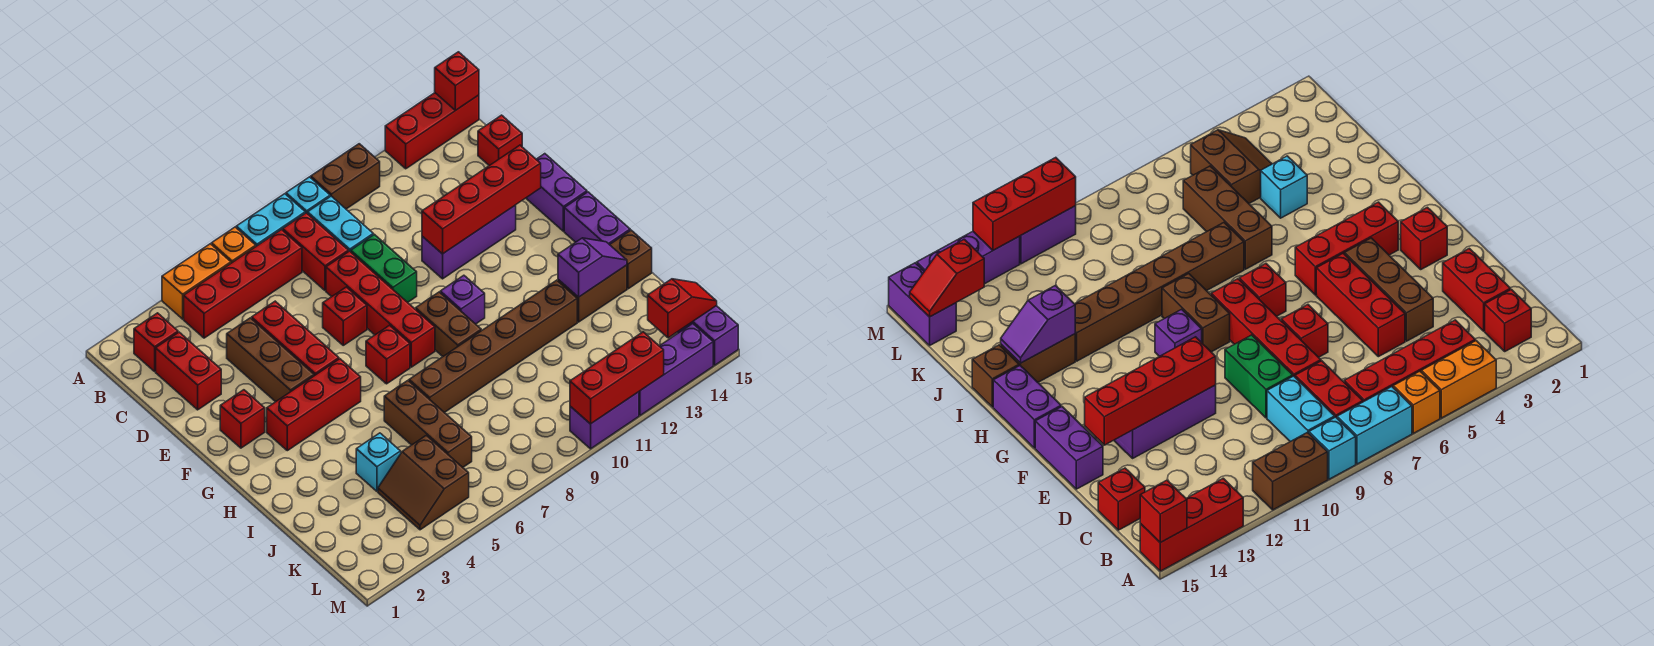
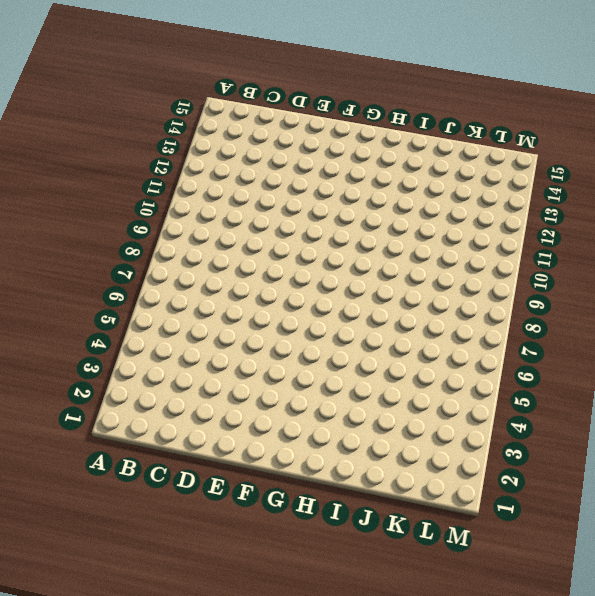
none -> orange 1x2 brick [162,244,231,319]
none -> orange 1x1 brick [212,227,256,263]
none -> cyan 1x2 brick [236,194,305,246]
none -> cyan 1x1 brick [286,177,330,214]

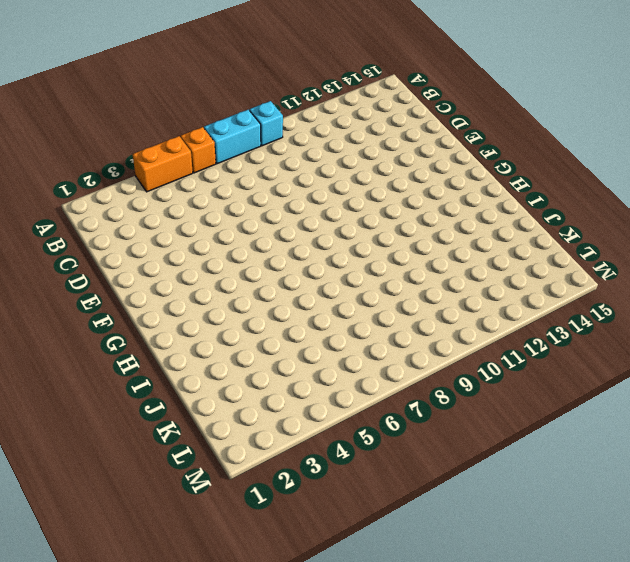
none -> brown 1x2 brick [311,144,380,209]
none -> red 1x3 brick [385,93,479,169]
none -> red 1x1 brick [134,313,178,371]
none -> red 1x4 brick [184,230,302,338]

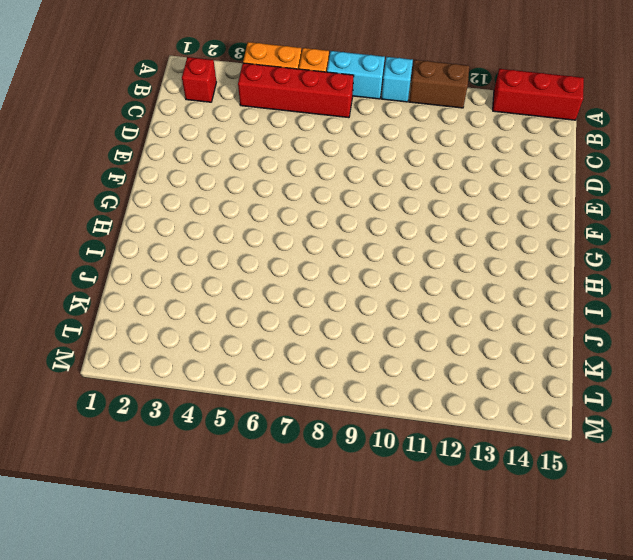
none -> red 1x2 brick [283,213,349,290]
none -> cyan 1x2 brick [308,196,373,252]
none -> red 1x2 brick [156,332,221,410]
none -> red 1x1 brick [478,115,522,166]

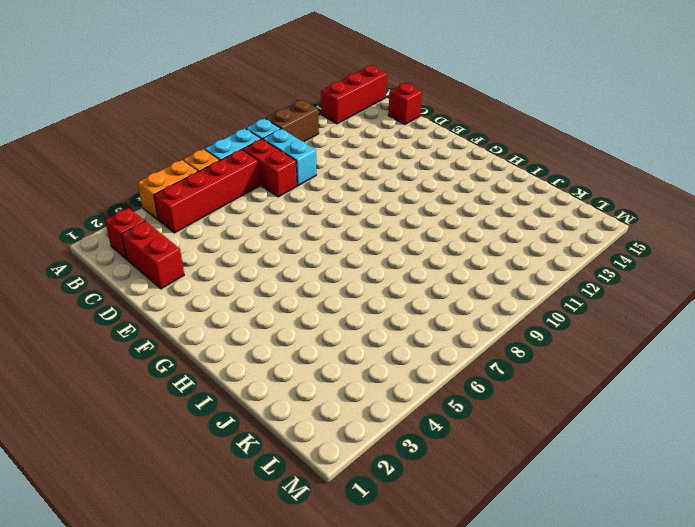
none -> brown 1x3 brick [227,318,314,402]
none -> red 1x3 brick [252,301,339,376]
none -> red 1x4 brick [326,251,435,367]
none -> green 1x2 brick [351,234,417,302]

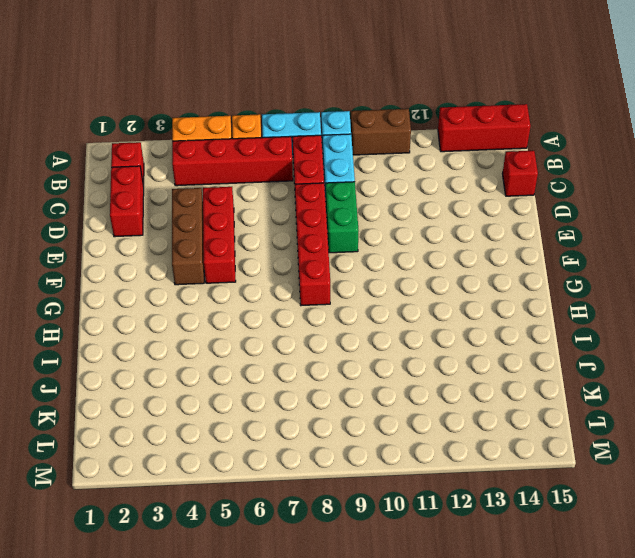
none -> red 1x1 brick [323,287,367,345]
none -> purple 1x3 brick [422,205,516,279]
none -> purple 1x2 brick [526,154,587,231]
none -> red 1x1 brick [220,390,265,448]

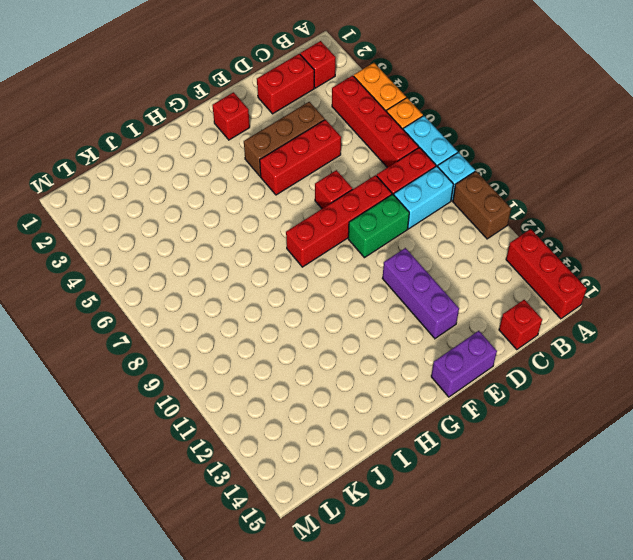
none -> red 1x3 brick [267,359,361,451]
none -> red 1x1 brick [366,325,410,384]
none -> brown 1x2 brick [416,292,481,356]
none -> purple 1x1 brick [440,275,485,324]

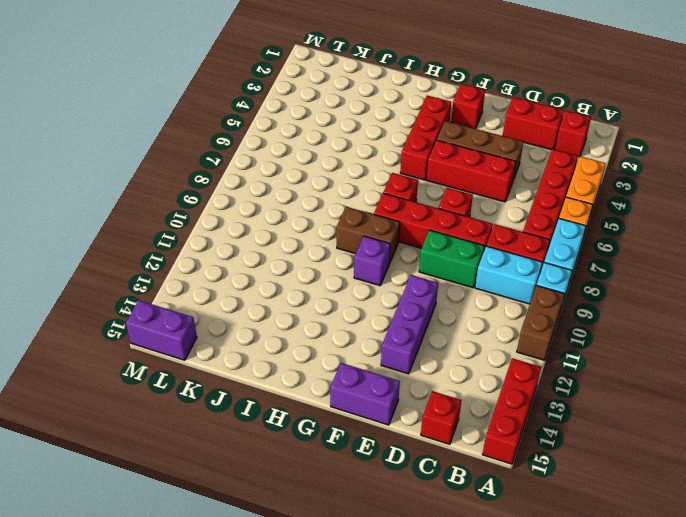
none -> purple 1x2 brick [564,192,630,245]
none -> brown 1x3 brick [384,381,472,467]
none -> brown 1x6 brick [409,280,577,413]
none -> brown 1x2 brick [558,265,627,322]

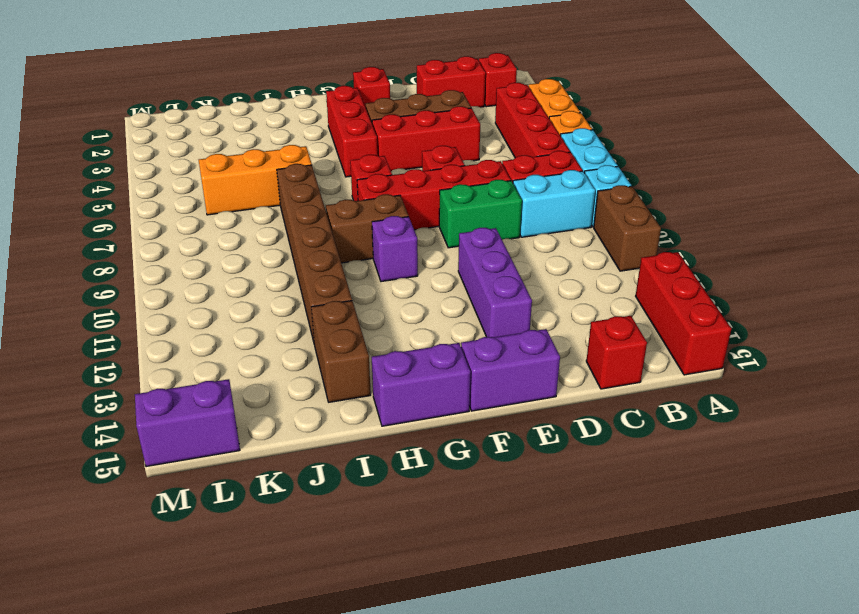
orange 1x3 brick [199,145,312,215] -> brown 1x3 brick [384,381,472,467]
none -> brown 1x1 brick [610,230,652,289]
none -> cyan 1x1 brick [356,433,401,491]
none -> brown 2x2 slope [378,435,469,530]
none -> purple 1x2 brick [570,392,639,449]

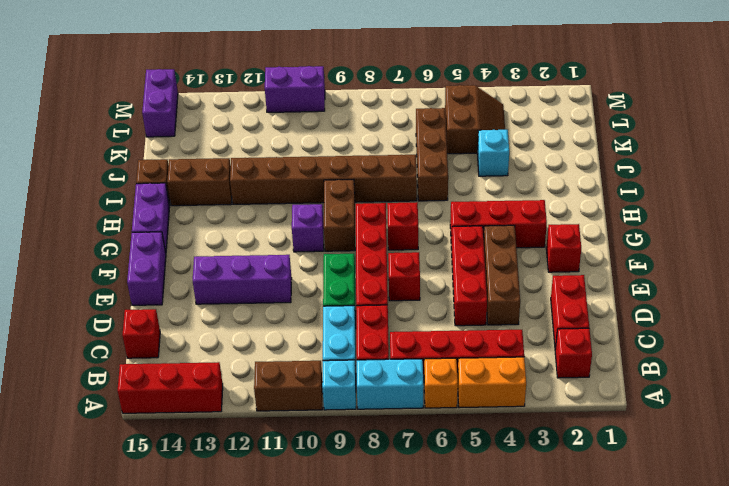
none -> purple 1x3 brick [639,324,713,415]
none -> red 1x1 brick [435,52,479,111]
none -> red 1x4 brick [422,145,541,254]
none -> purple 1x2 slope [558,238,627,297]

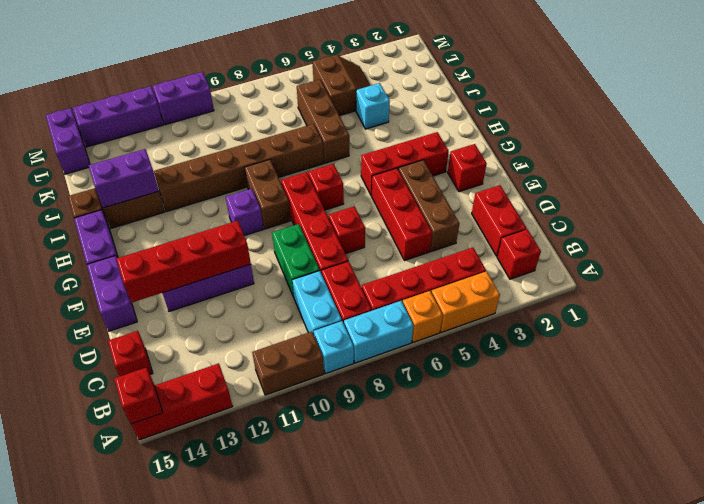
purple 1x2 brick [89,149,159,208] -> purple 1x2 slope [558,238,627,297]
none -> red 1x2 slope [648,279,717,338]
none -> red 1x3 brick [570,332,664,424]

